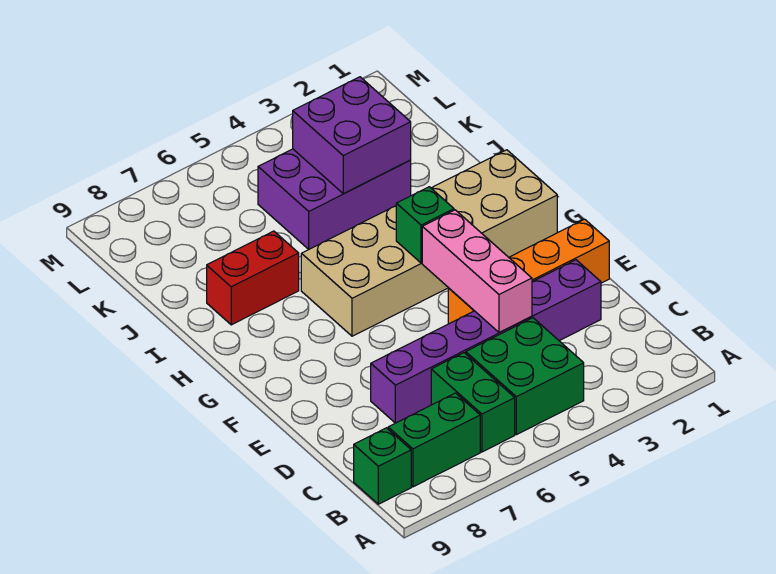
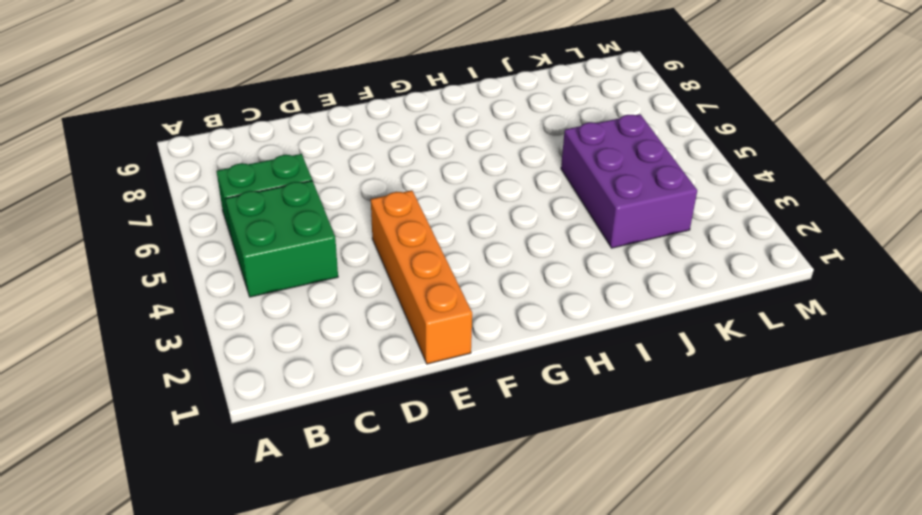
none -> green 1x2 brick [388,393,480,487]
none -> green 1x1 brick [354,428,411,504]
none -> purple 1x6 brick [371,260,601,423]

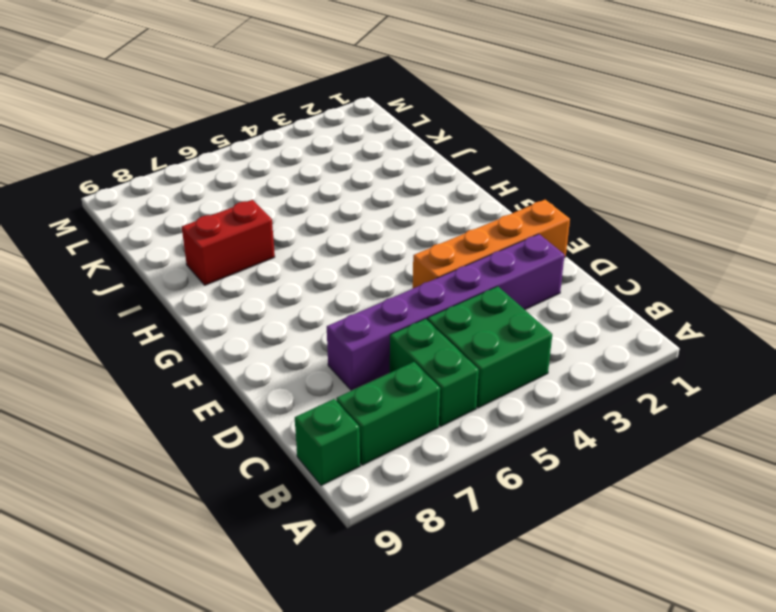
none -> tan 2x6 brick [301,150,557,336]
none -> purple 2x3 brick [258,149,411,249]
none -> pink 1x3 brick [422,210,532,333]

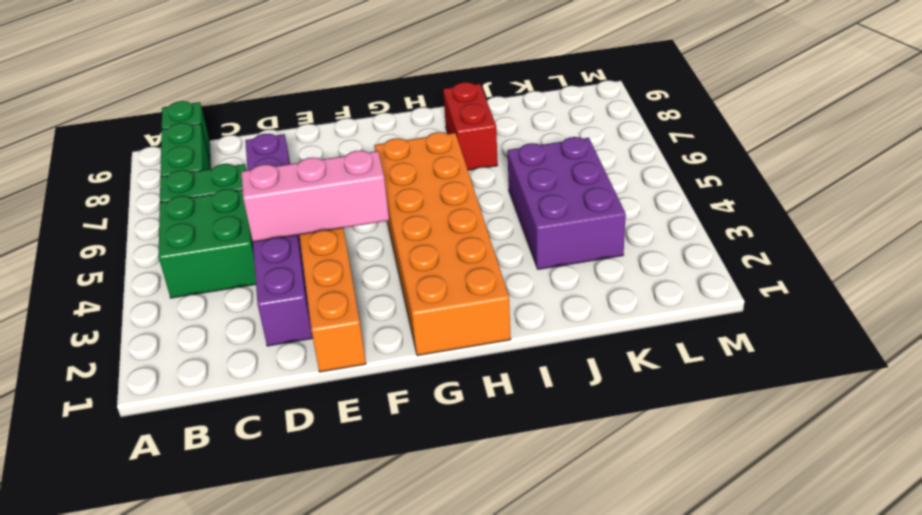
orange 2x6 brick [374,132,511,356] -> tan 2x6 brick [301,150,557,336]
none -> green 1x1 brick [396,187,454,263]
none -> purple 2x2 brick [293,77,411,194]

